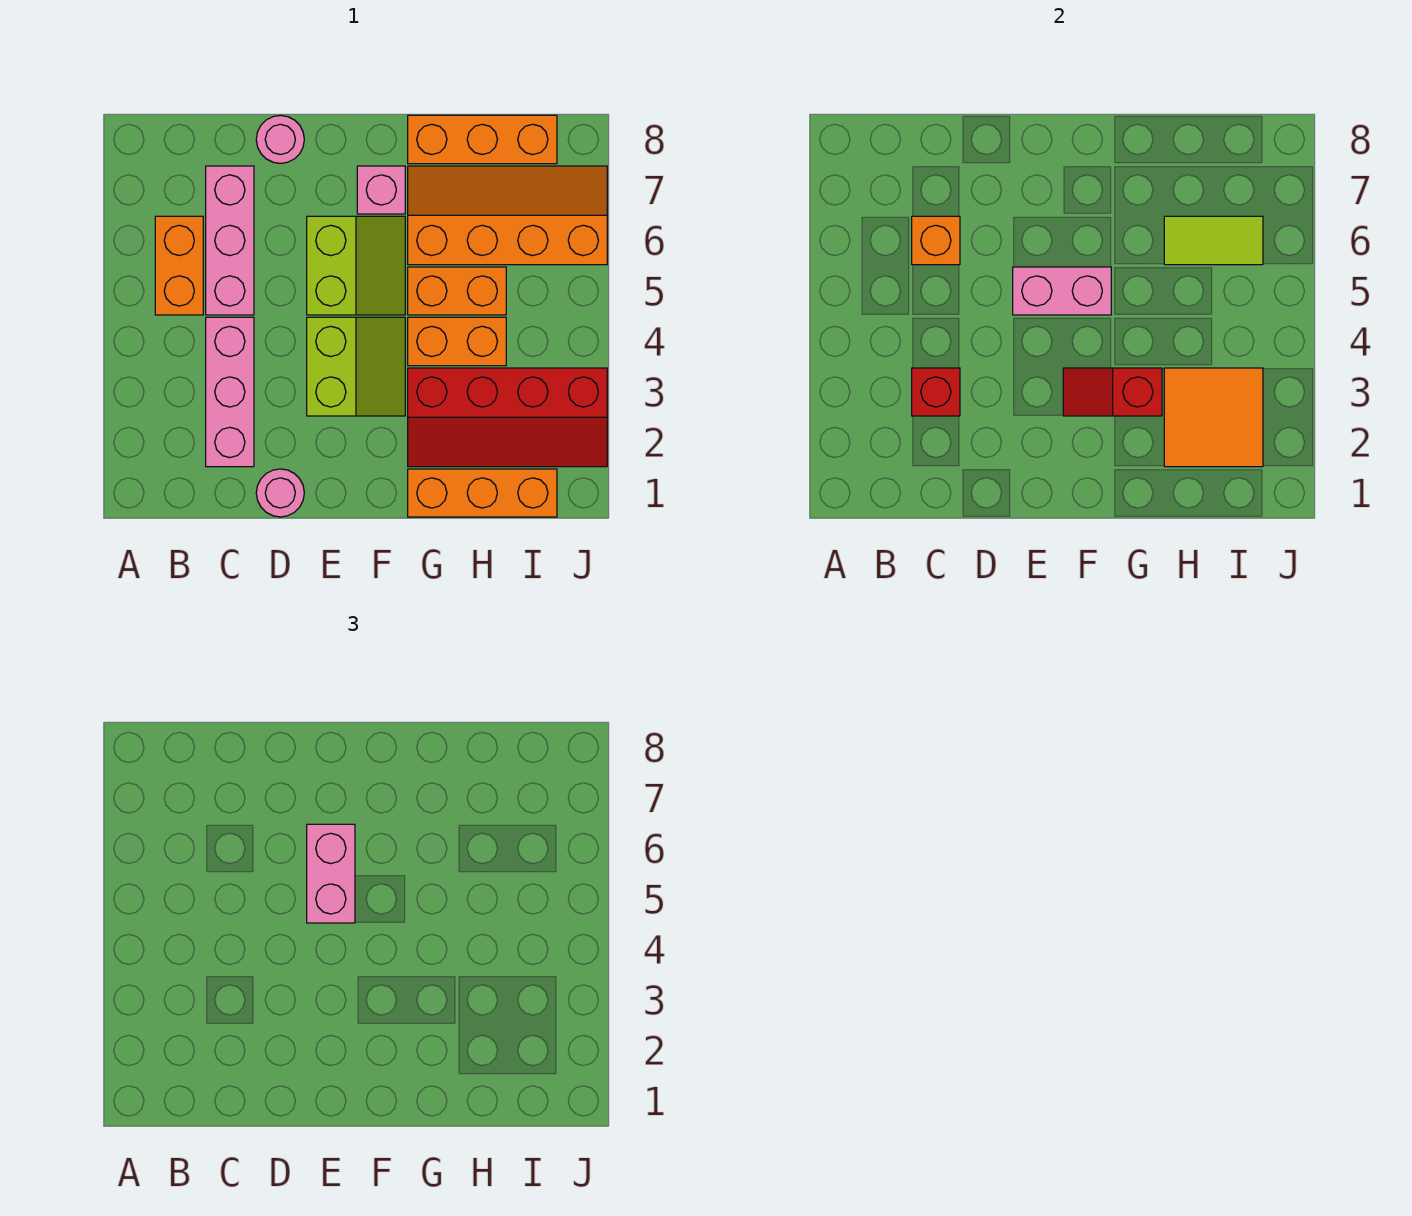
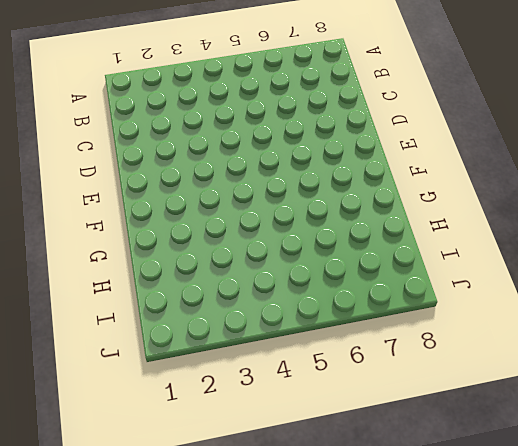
none -> orange 1x2 brick [155,216,203,315]
none -> pink 1x3 brick [206,317,254,467]
none -> pink 1x3 brick [206,166,254,315]

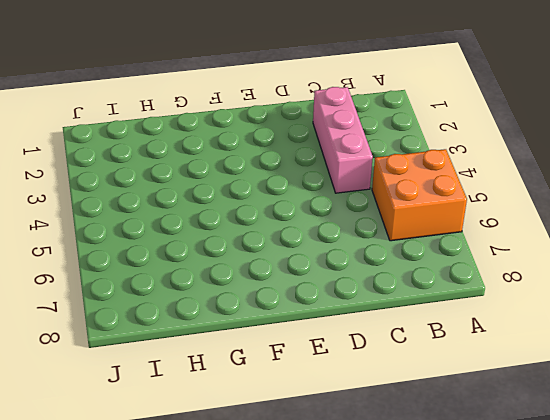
orange 2x2 brick [372,149,467,241] -> orange 1x2 brick [155,216,203,315]
none -> pink 1x3 brick [206,166,254,315]
none -> pink 1x1 round brick [256,469,304,517]
none -> pink 1x1 round brick [256,115,304,163]

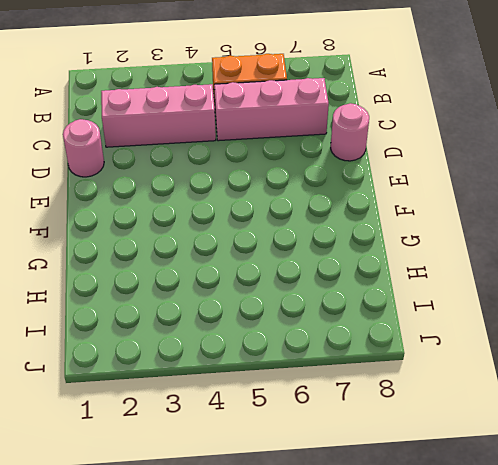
none -> lime 2x2 slope [307,317,405,416]
none -> lime 2x2 slope [307,216,405,315]
none -> pink 1x1 brick [357,166,405,214]

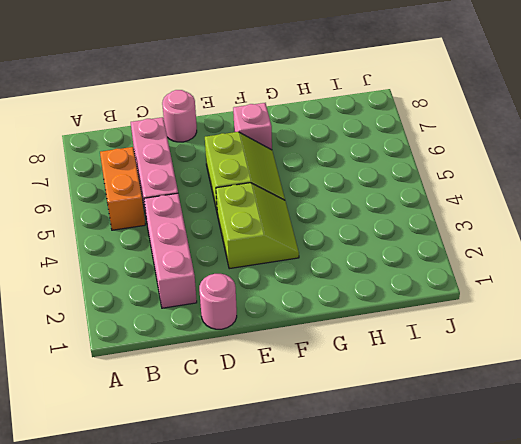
none -> orange 1x3 brick [408,469,557,517]
none -> red 2x4 slope [408,368,607,467]
none -> orange 1x2 brick [408,317,506,366]

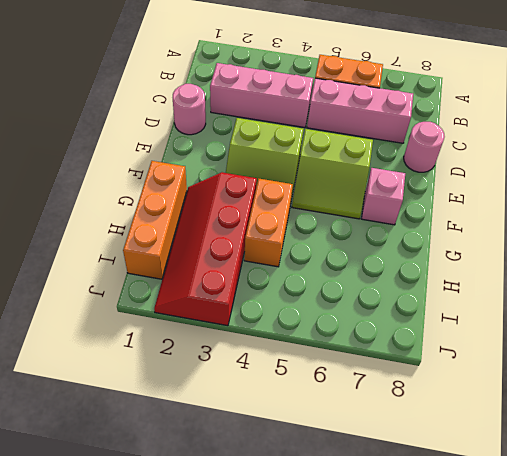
none -> orange 1x2 brick [408,267,506,315]
none -> orange 2x4 slope [408,166,607,265]
none -> orange 1x3 brick [408,115,557,164]

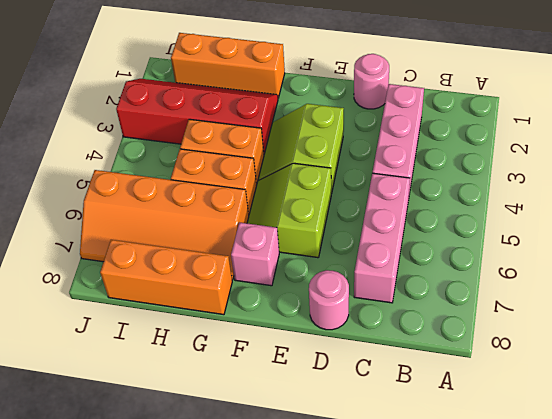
none -> orange 1x2 brick [155,216,203,315]
none -> red 1x1 brick [912,368,960,416]
none -> orange 1x1 brick [912,216,960,265]

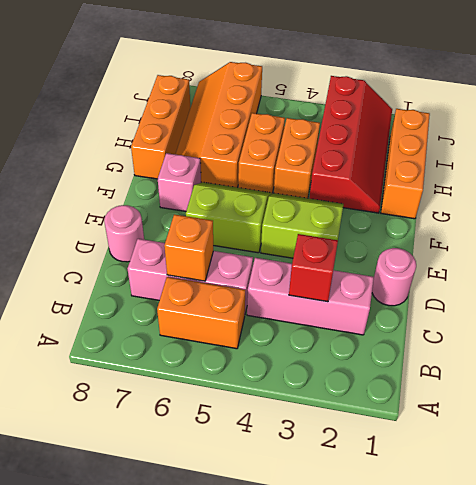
none -> pink 1x2 brick [1013,267,1111,315]
none -> red 1x2 slope [1063,368,1162,416]
none -> orange 2x2 tile [1164,368,1263,467]

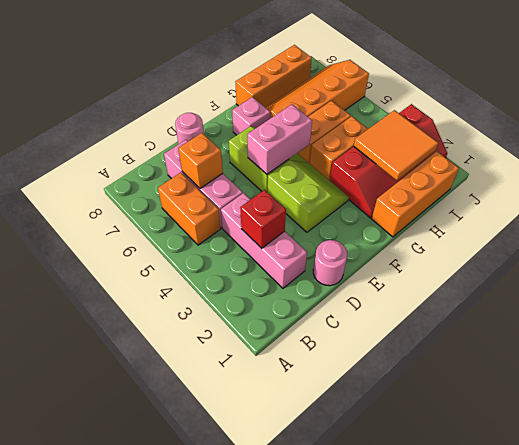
none -> red 1x2 slope [1063,368,1162,416]
none -> lime 1x2 tile [1164,216,1263,265]
none -> pink 1x2 brick [307,824,355,923]

